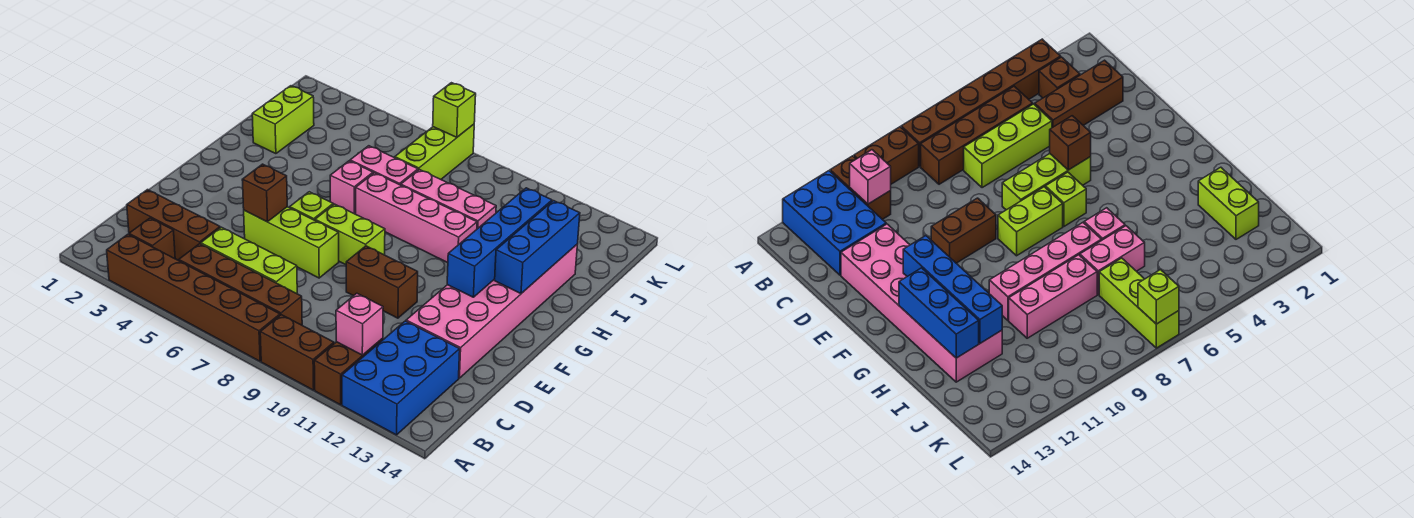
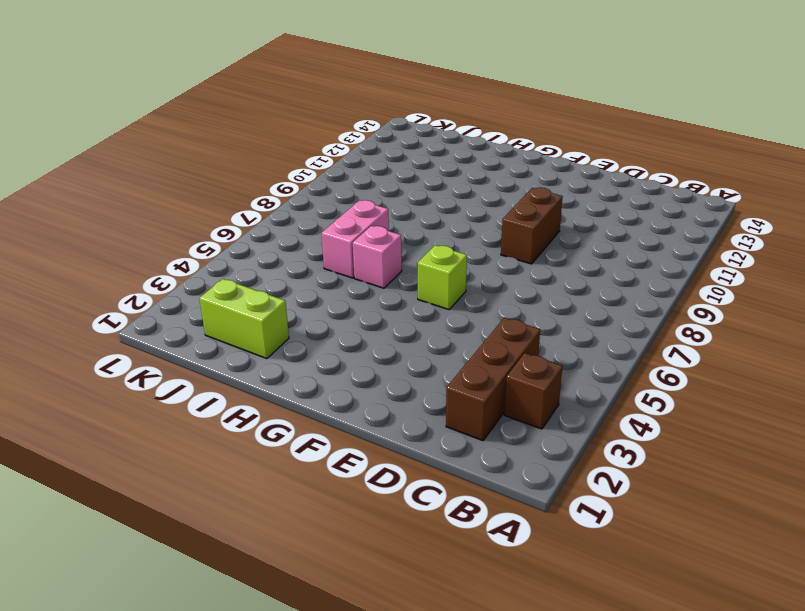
none -> brown 1x6 brick [107,234,280,361]
none -> brown 1x2 brick [260,315,334,390]
none -> brown 1x2 brick [314,338,383,405]

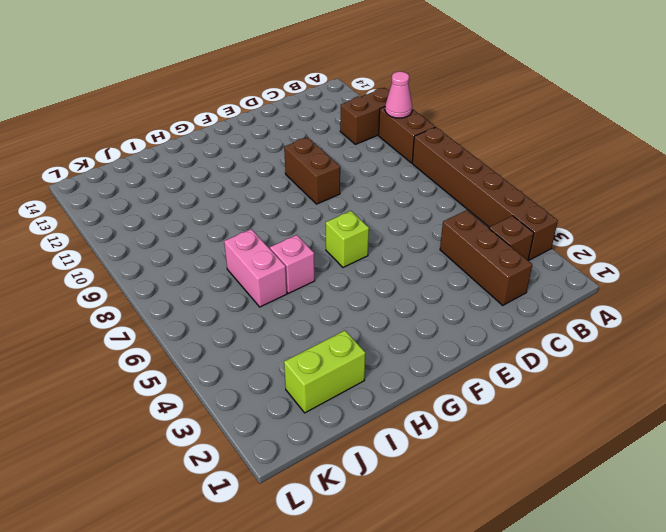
pink 1x1 cone [385,72,412,118] -> none
none -> blue 2x3 brick [342,321,460,435]
none -> brown 1x4 brick [179,244,302,325]
none -> lime 1x3 brick [201,227,297,294]

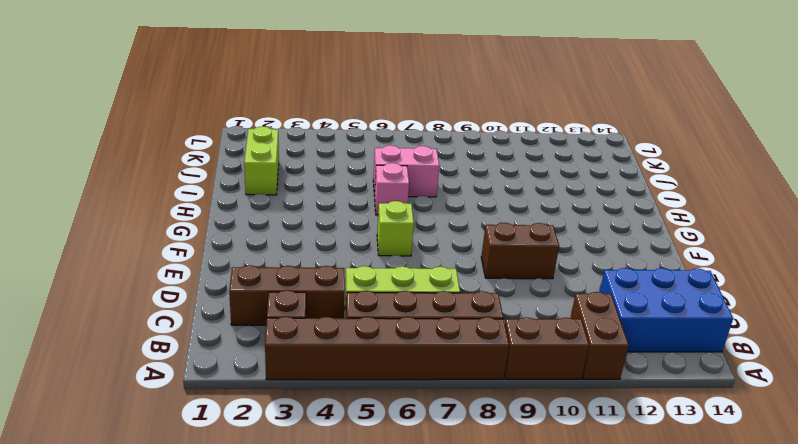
blue 2x3 brick [600,268,733,352] -> blue 2x3 brick turned to [342,321,460,435]
none -> pink 2x6 brick [406,245,577,378]
none -> lime 1x3 brick [244,207,339,278]
none -> lime 1x2 brick [315,204,385,265]

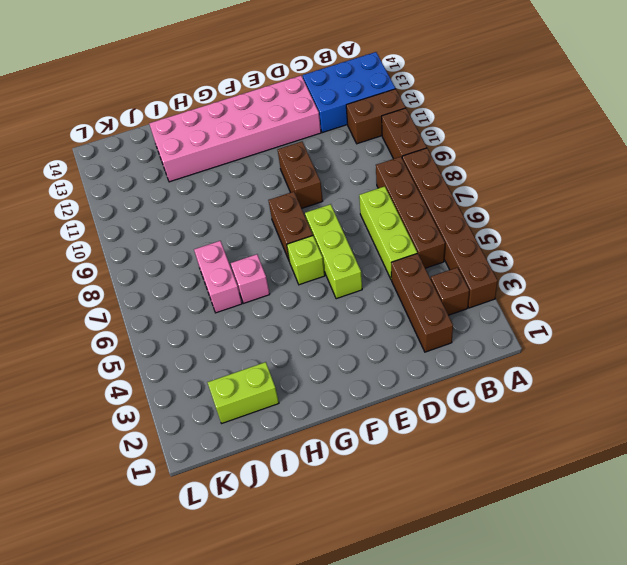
brown 1x2 brick [268,192,313,260] -> lime 1x2 brick [315,204,385,265]
none -> pink 1x4 brick [356,173,477,263]
none -> pink 1x3 brick [401,170,496,229]
none -> lime 1x3 brick [395,124,474,179]

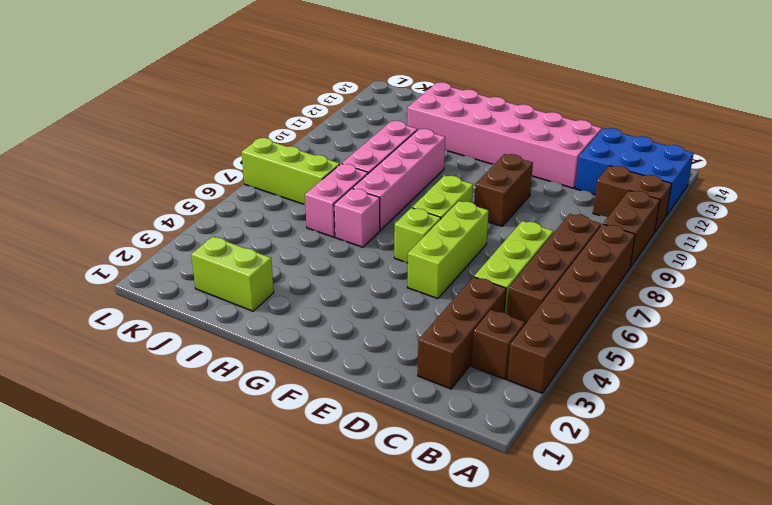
none -> pink 1x1 brick [336,293,383,355]
none -> brown 1x1 brick [242,164,287,222]
none -> blue 1x4 brick [447,188,552,297]

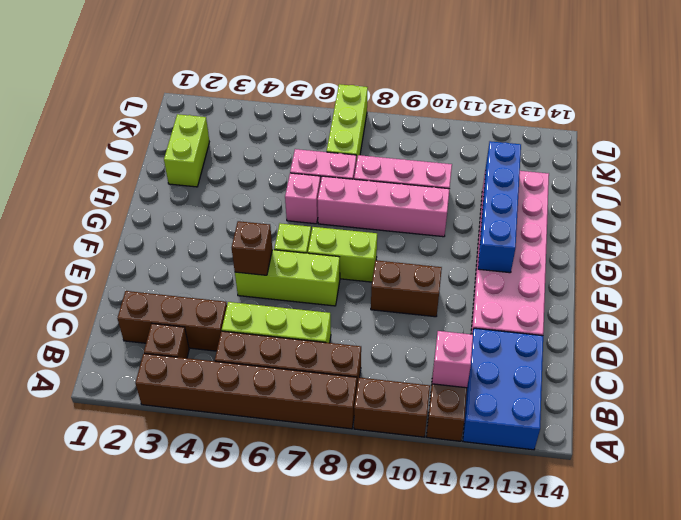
none -> blue 1x3 brick [495,201,580,294]
none -> lime 1x1 brick [433,83,476,137]

